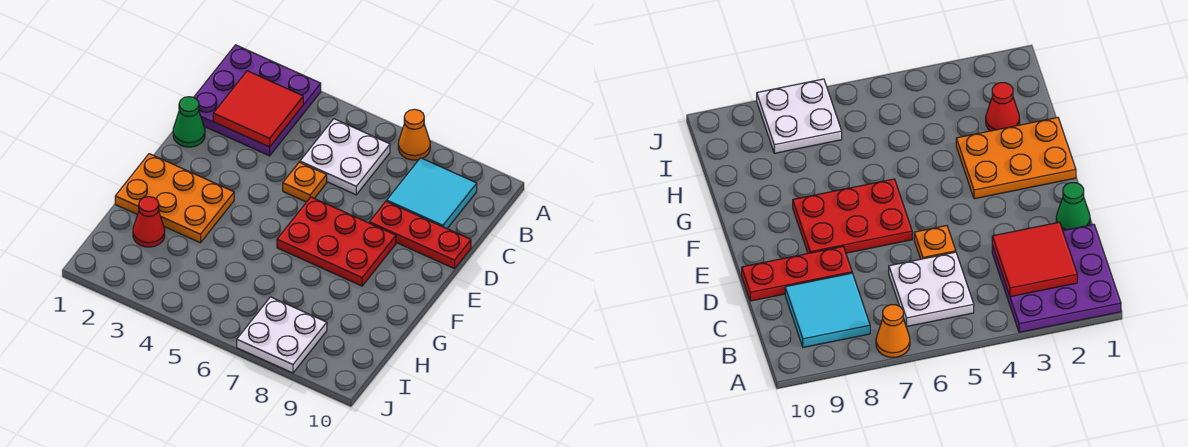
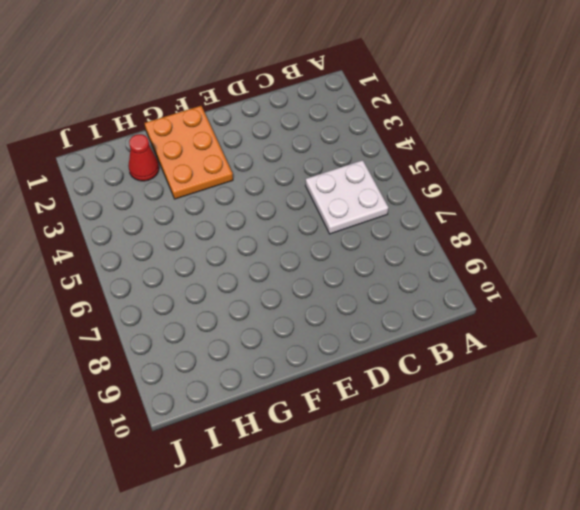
none -> purple 3x3 plate [194,45,321,156]
none -> orange 1x1 cone [398,109,430,160]
none -> cyan 2x2 tile [387,158,477,229]

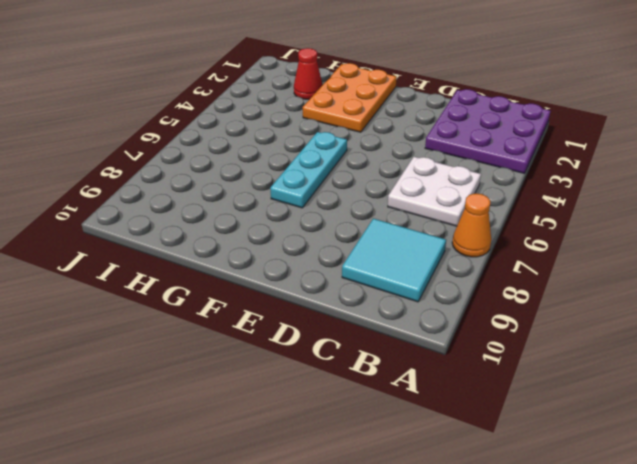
cyan 1x3 plate [270,132,347,208] -> red 2x3 plate [277,197,396,286]
none -> green 1x1 cone [173,97,205,147]
none -> orange 1x1 plate [283,162,327,202]
none -> red 1x3 plate [369,201,471,269]

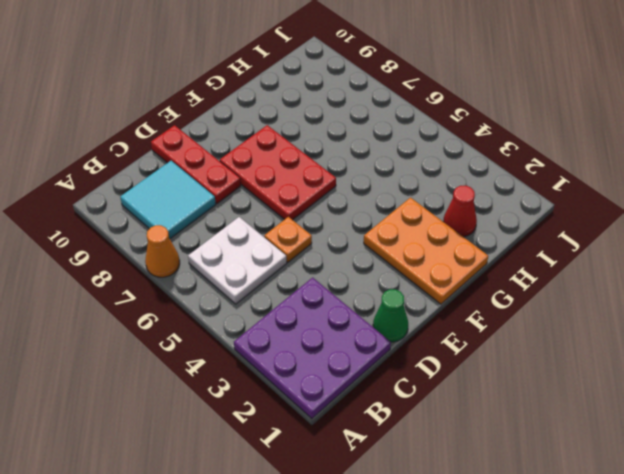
none -> white 2x2 plate [237,297,327,373]
none -> red 2x2 tile [213,71,303,147]

